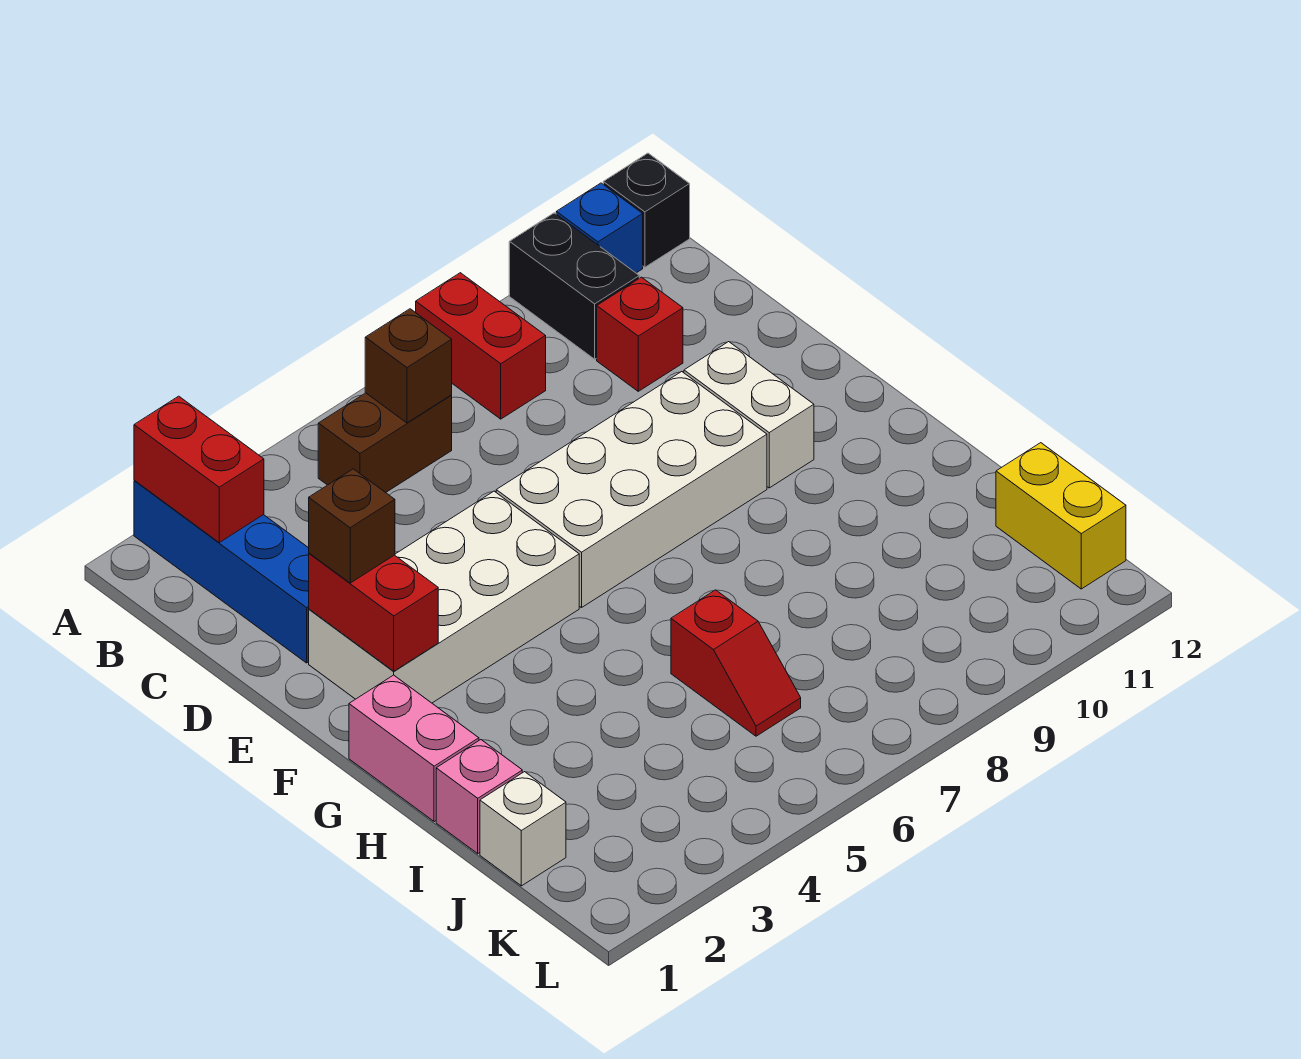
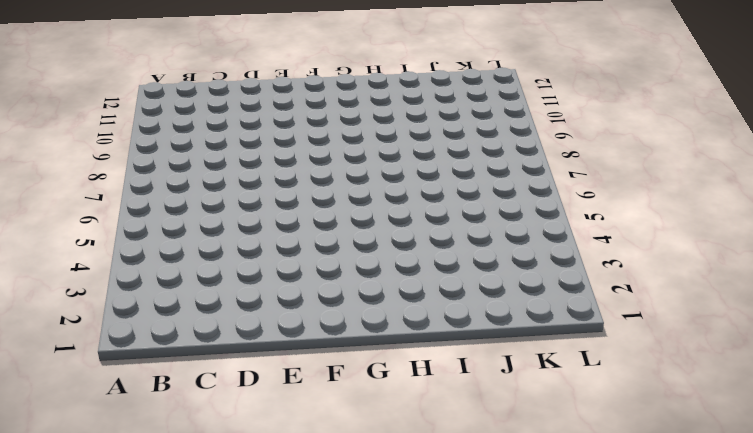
none -> blue 1x4 brick [134,480,309,663]
none -> red 1x2 brick [416,273,546,419]
none -> black 1x2 brick [509,213,639,359]

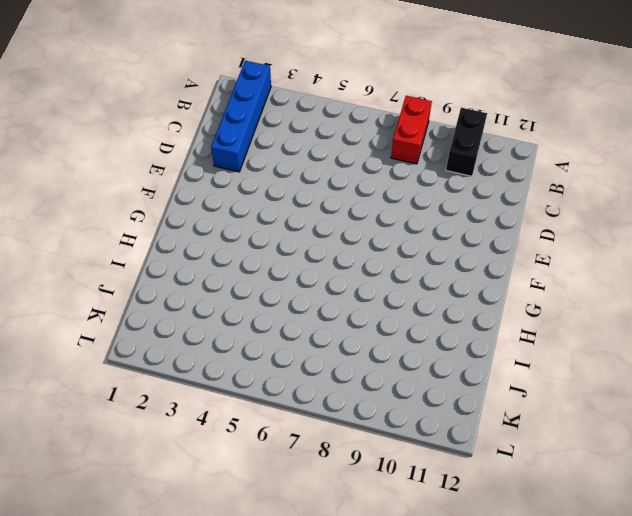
none -> blue 1x1 brick [556,183,643,273]
none -> black 1x1 brick [603,153,690,267]
none -> brown 1x2 brick [318,393,452,493]

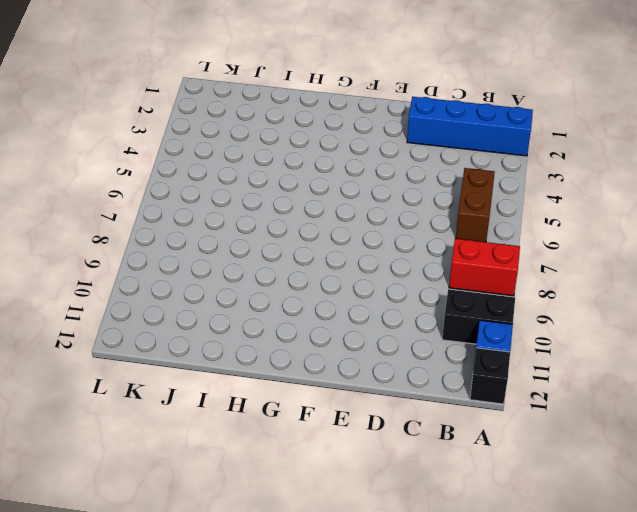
none -> red 1x1 brick [597,277,683,391]
none -> white 2x4 brick [309,491,579,703]
none -> white 2x4 brick [496,372,767,608]

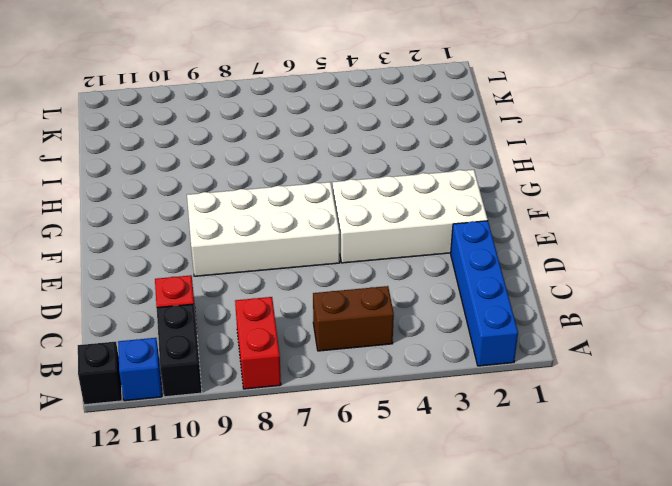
none -> white 1x2 brick [684,342,814,488]
none -> pink 1x2 brick [349,675,479,822]
none -> pink 1x1 brick [436,740,522,854]

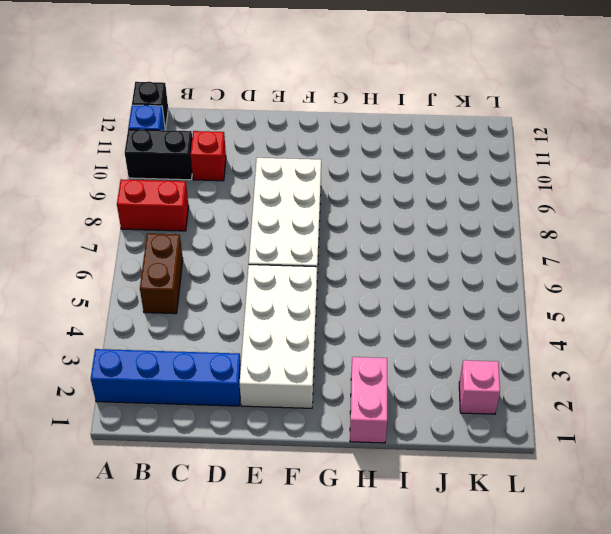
pink 1x2 brick [350,357,387,443] -> pink 1x2 brick turned to [349,675,479,822]
pink 1x1 brick [459,360,500,414] -> pink 1x1 brick moved to [436,740,522,854]
none -> white 1x2 brick [684,342,814,488]
none -> red 1x2 slope [671,590,801,736]
none -> white 1x1 brick [480,772,566,886]

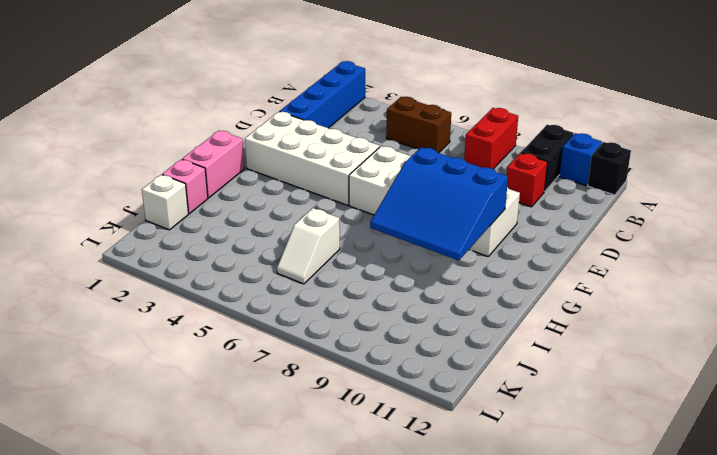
blue 3x3 slope [370,147,508,260] -> none
white 1x2 slope [277,208,340,284] -> red 1x2 slope [671,590,801,736]
none -> yellow 1x2 brick [996,443,1126,589]
none -> red 1x2 brick [134,396,264,542]
none -> brown 1x1 brick [365,309,452,423]

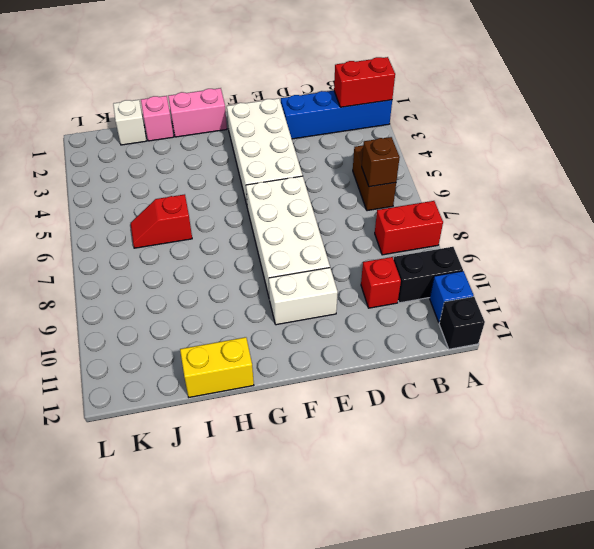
yellow 1x2 brick [180,337,254,397] -> yellow 1x2 brick moved to [996,443,1126,589]
none -> red 1x2 brick [309,553,438,671]
none -> brown 1x1 brick [309,469,395,583]

